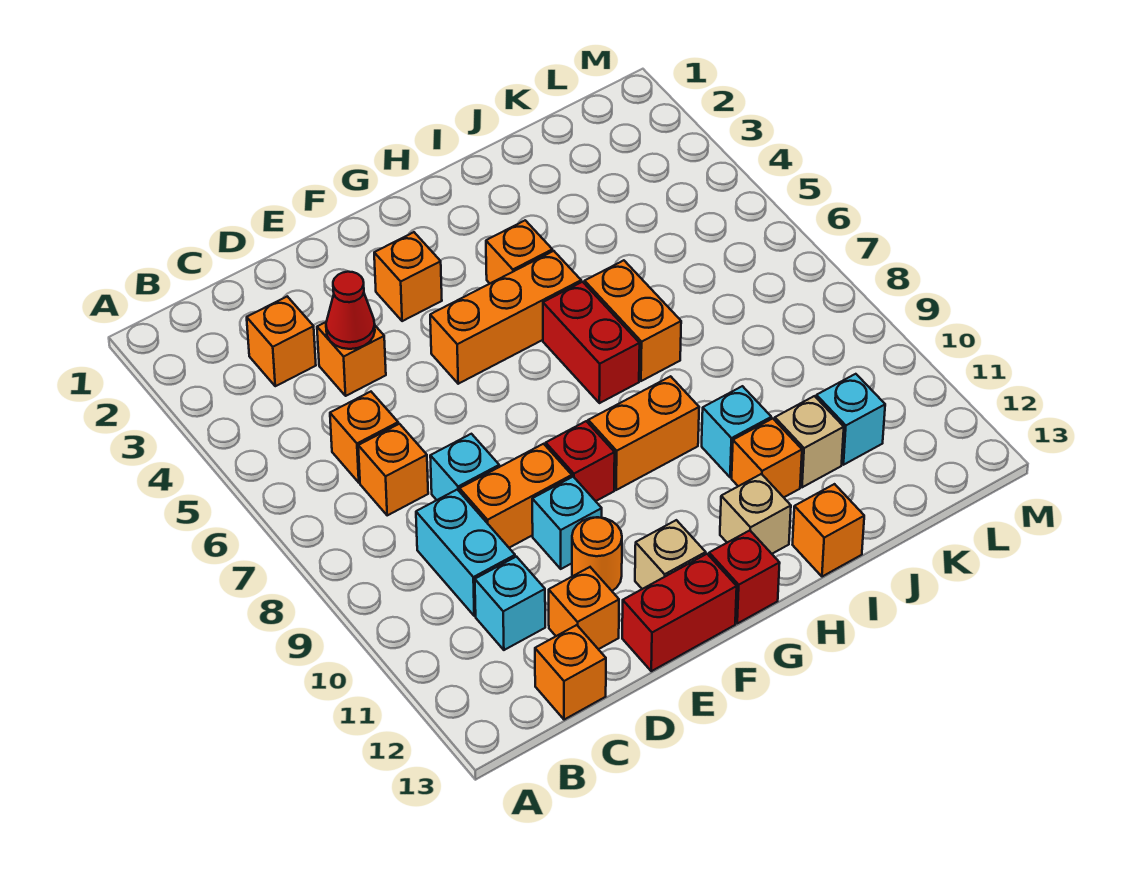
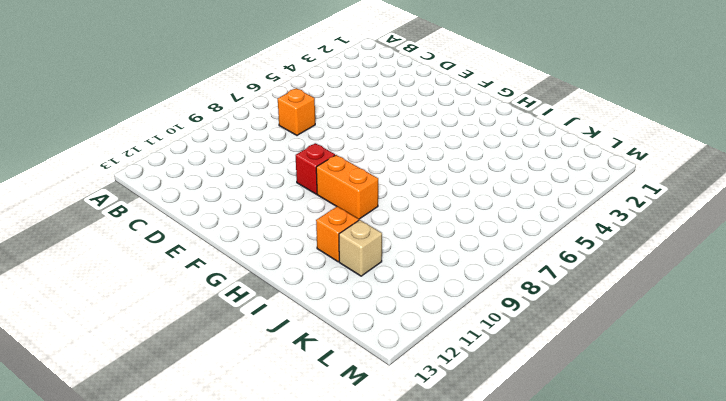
none -> orange 1x1 brick [247,296,316,386]
none -> orange 1x1 brick [330,392,398,483]
none -> cyan 1x2 brick [416,489,515,616]

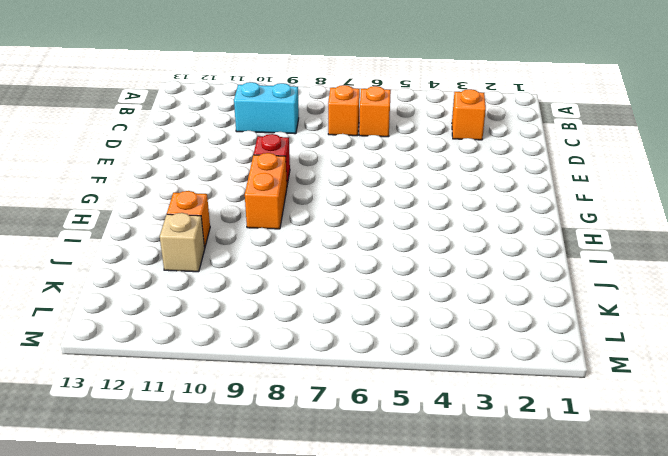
none -> cyan 1x1 brick [475,557,545,650]
none -> orange 1x1 brick [535,625,606,720]
none -> orange 1x1 brick [317,322,386,396]

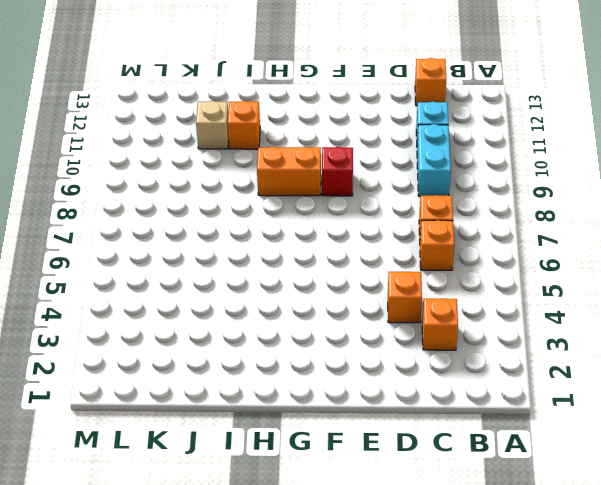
none -> cyan 1x1 brick [430,434,499,500]
none -> orange 1x2 brick [460,444,572,548]
none -> orange 1x1 brick [549,567,619,649]

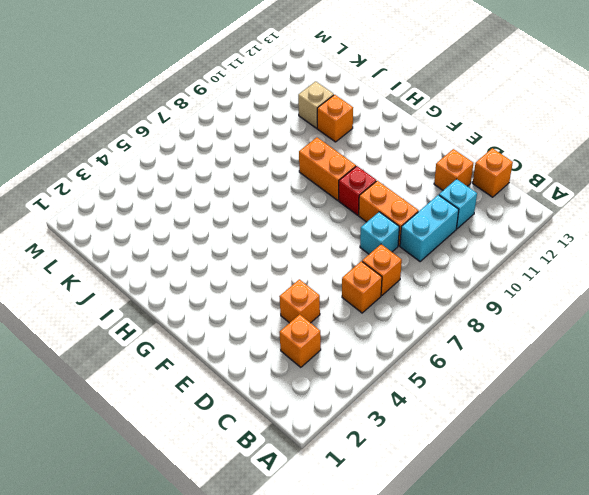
none -> cyan 1x1 brick [532,477,602,569]
none -> orange 1x1 round brick [572,517,622,591]
none -> red 1x2 brick [622,554,737,671]

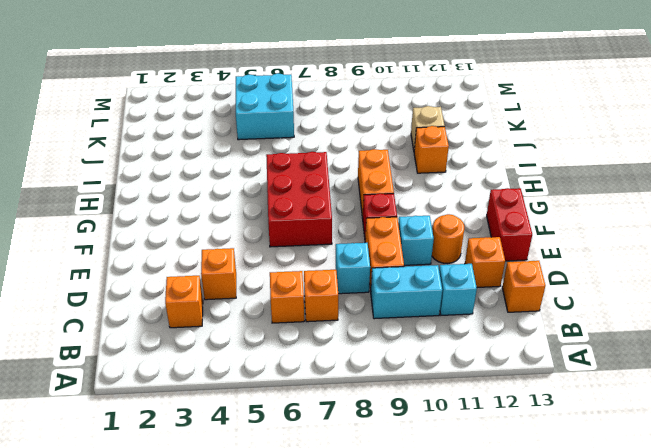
red 2x3 brick [266,152,332,247] -> red 1x2 brick [543,282,640,403]
cyan 2x2 brick [236,73,294,140] -> none
none -> orange 1x1 brick [374,232,442,321]
none -> orange 1x3 brick [430,251,581,384]
none -> tan 1x1 brick [635,520,706,589]

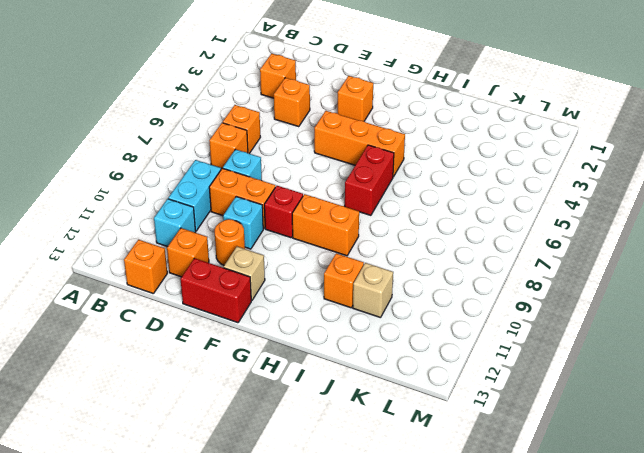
none -> red 1x1 brick [709,530,780,623]
none -> orange 1x1 brick [486,220,552,283]
none -> tan 1x1 brick [720,474,791,554]

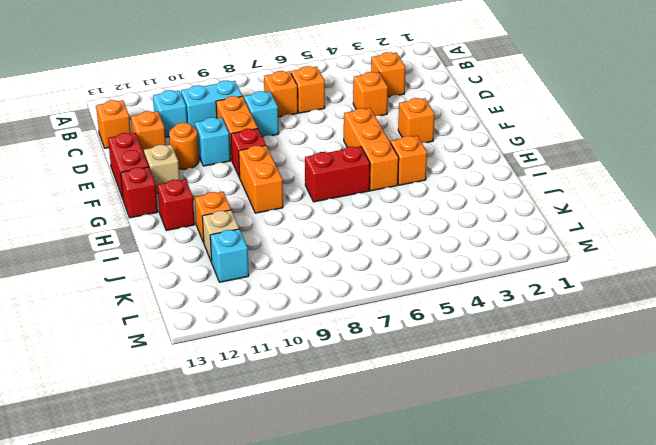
red 1x1 brick [157,179,195,231] -> tan 1x1 brick [720,474,791,554]
none -> orange 1x2 brick [585,260,681,381]
none -> cyan 1x1 brick [702,386,771,477]
none -> orange 1x1 brick [793,484,864,577]

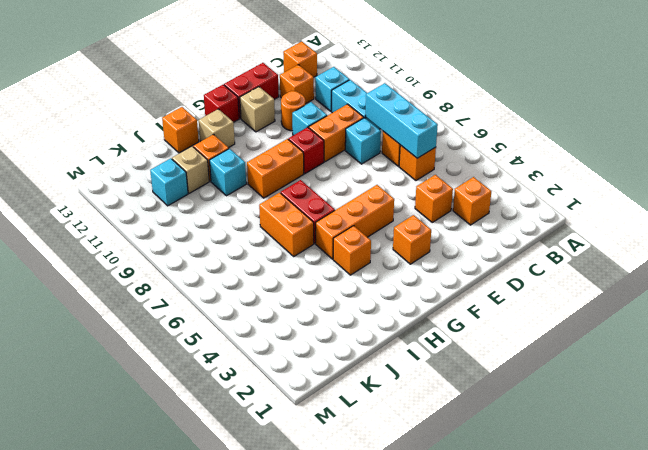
cyan 1x3 brick [365,83,438,158] -> none
none -> red 1x1 cone [326,272,375,349]

